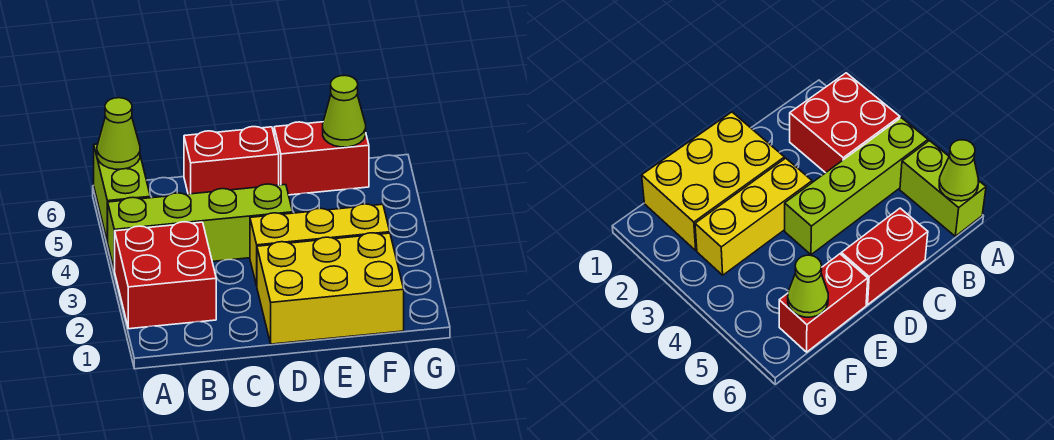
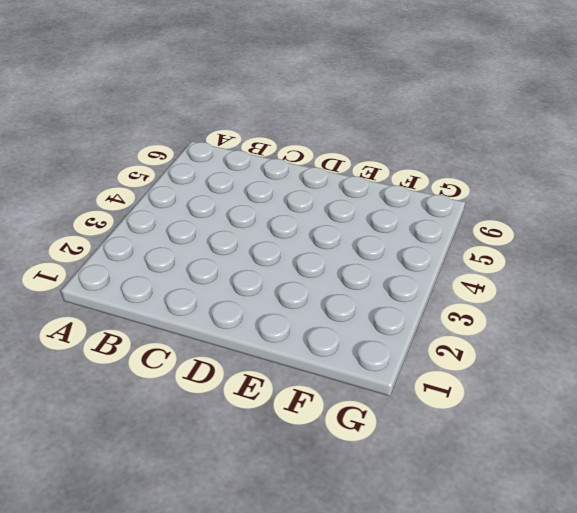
none -> red 2x2 brick [115,222,216,329]
none -> lime 1x4 brick [108,184,293,271]

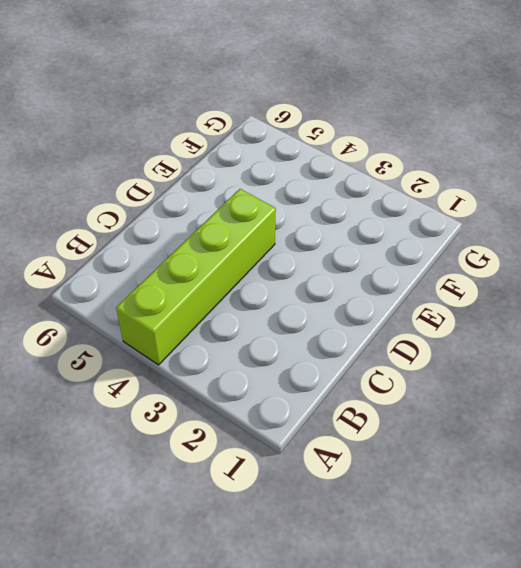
none -> red 2x2 brick [115,222,216,329]
none -> lime 1x2 brick [94,144,150,242]

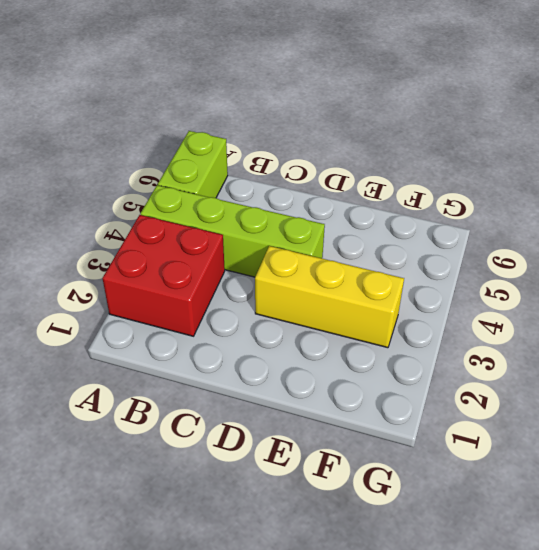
none -> red 1x2 brick [184,127,279,194]
none -> yellow 2x3 brick [257,233,404,344]

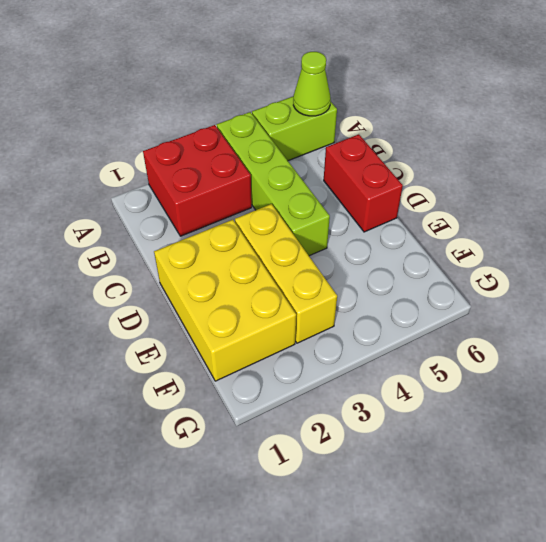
none -> red 1x2 brick [274,122,369,195]
none -> lime 1x1 cone [323,75,366,147]

